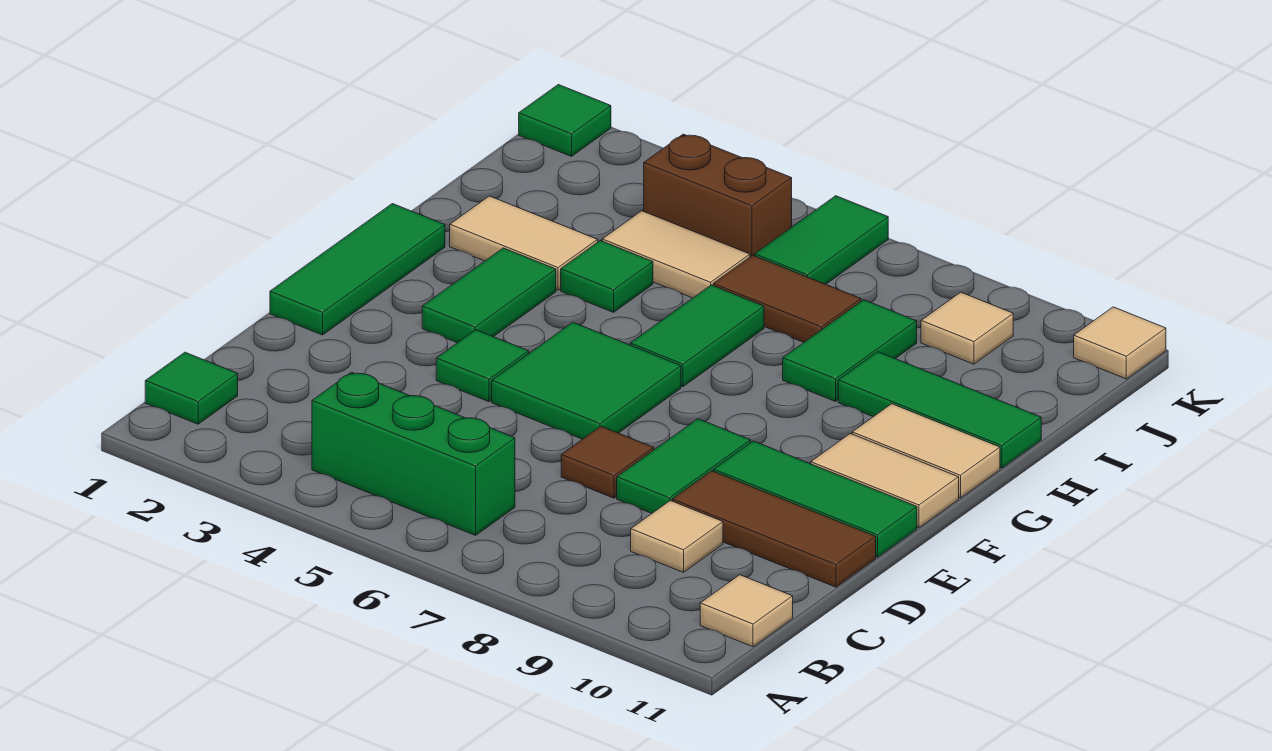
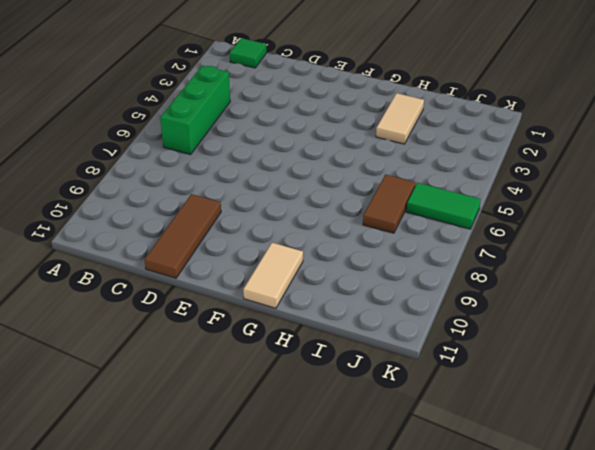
none -> tan 1x1 tile [700,575,793,647]
none -> tan 1x1 tile [631,500,723,572]
none -> brown 1x1 tile [561,426,654,498]

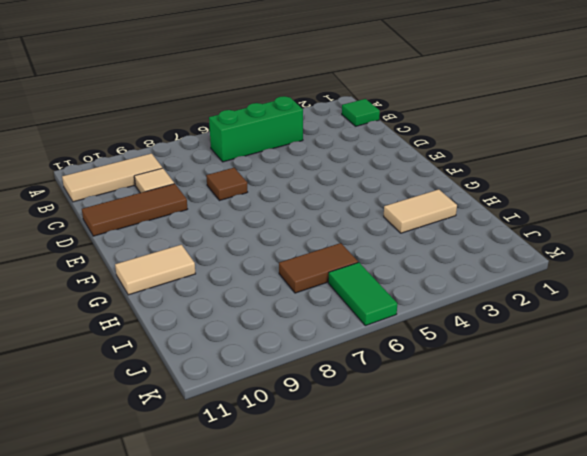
tan 1x3 tile [62,154,162,202] -> tan 1x1 tile [700,575,793,647]
none -> green 1x2 tile [617,419,751,513]
none -> green 1x3 tile [270,204,445,335]
none -> green 1x1 tile [436,330,529,402]

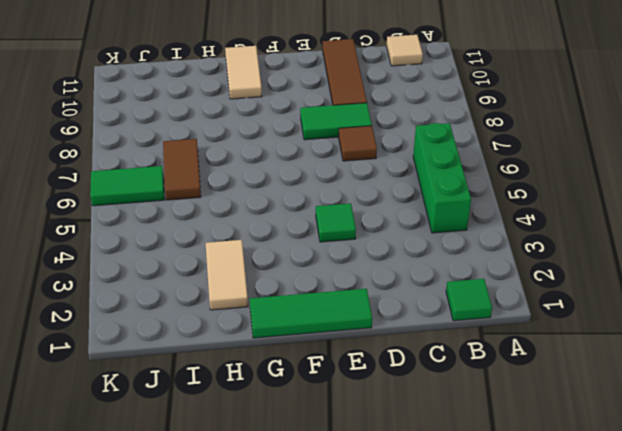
none -> tan 1x1 tile [631,500,723,572]
none -> green 2x2 tile [492,322,681,439]
none -> green 1x3 tile [714,441,917,557]

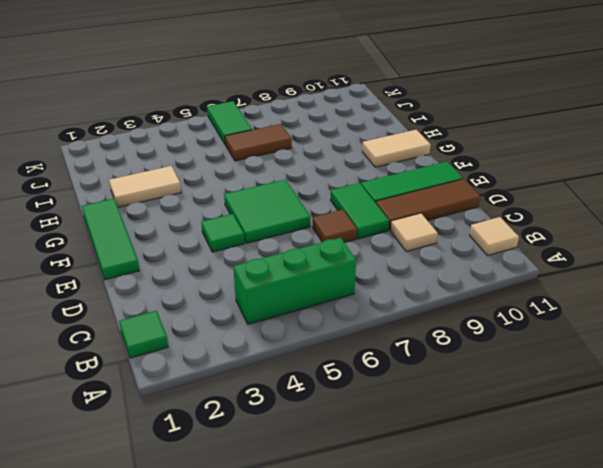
none -> green 1x2 tile [422,248,556,343]
none -> tan 1x2 tile [811,434,959,528]
none -> green 1x2 tile [630,285,764,387]

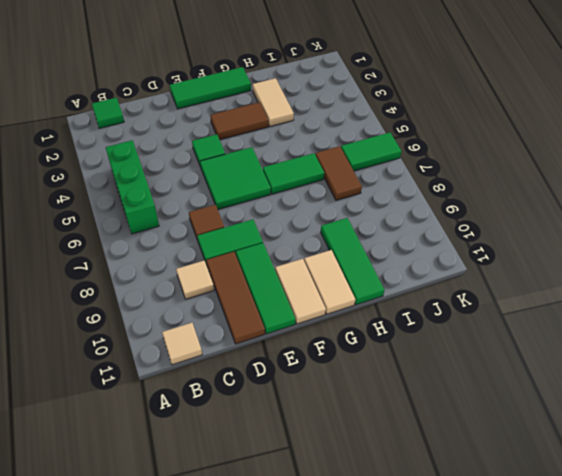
brown 1x2 tile [210,102,269,140] -> green 1x2 tile [422,248,556,343]
none -> green 1x1 tile [561,241,653,312]
none -> green 1x2 tile [783,300,917,401]
none -> tan 1x2 tile [602,211,750,298]

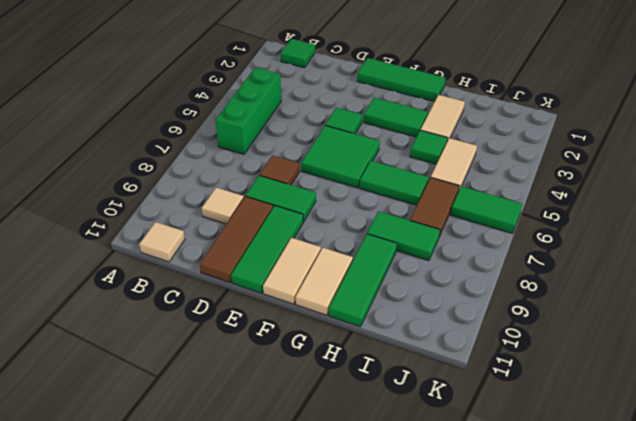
none -> brown 1x2 brick [644,134,792,257]
none -> tan 1x1 tile [921,292,1013,364]
none -> green 1x1 tile [519,85,611,156]

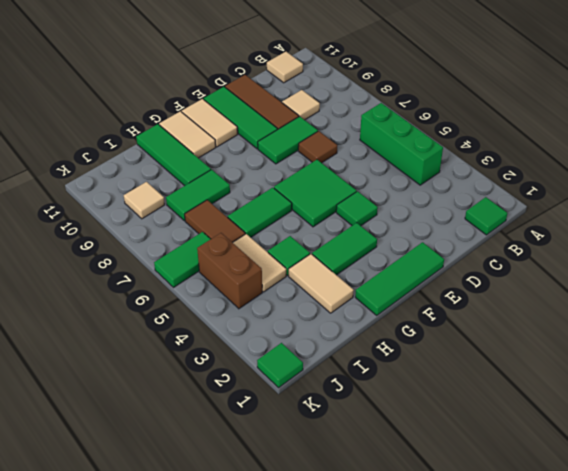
none -> tan 1x1 tile [1074,307,1166,379]

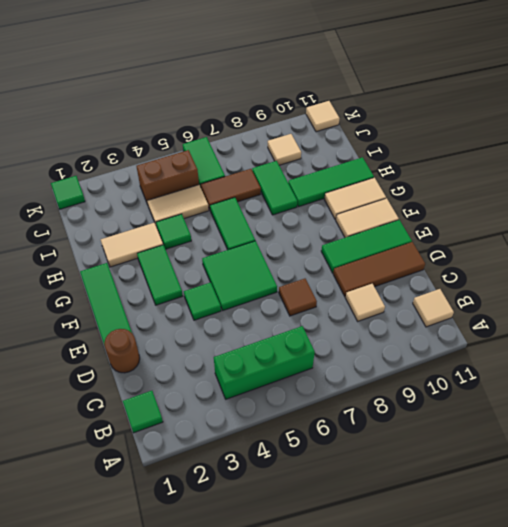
brown 1x1 round brick [104,329,140,373] -> none
none -> green 1x2 tile [617,419,751,513]

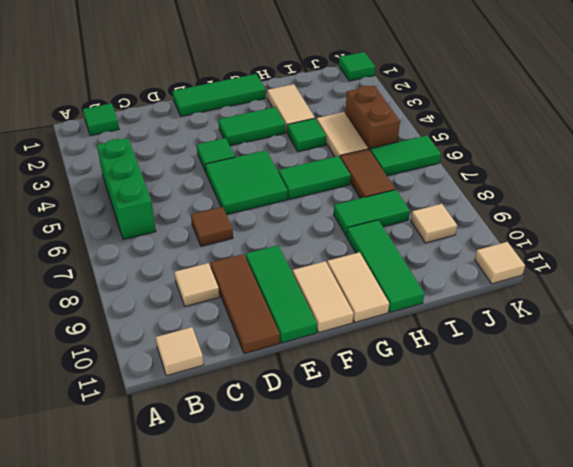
none -> green 1x2 tile [617,419,751,513]

